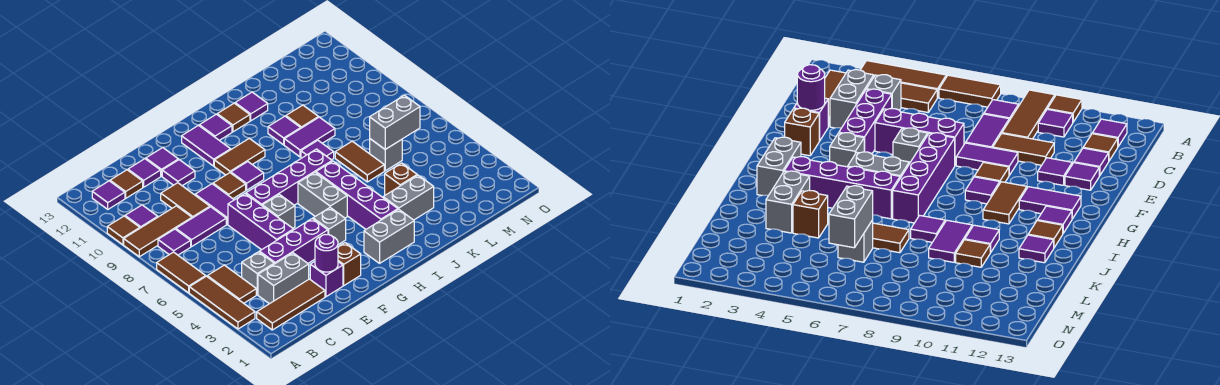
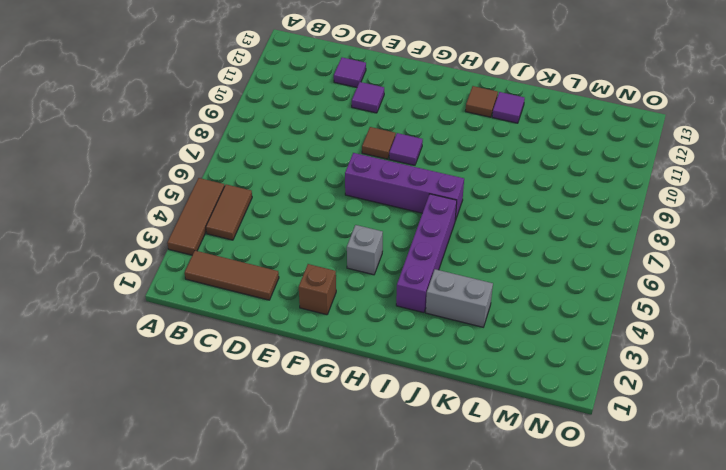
none -> brown 1x2 tile [157,252,206,293]
none -> brown 1x3 tile [124,206,192,257]
none -> brown 1x1 tile [107,216,140,245]
none -> purple 1x1 tile [158,229,191,255]

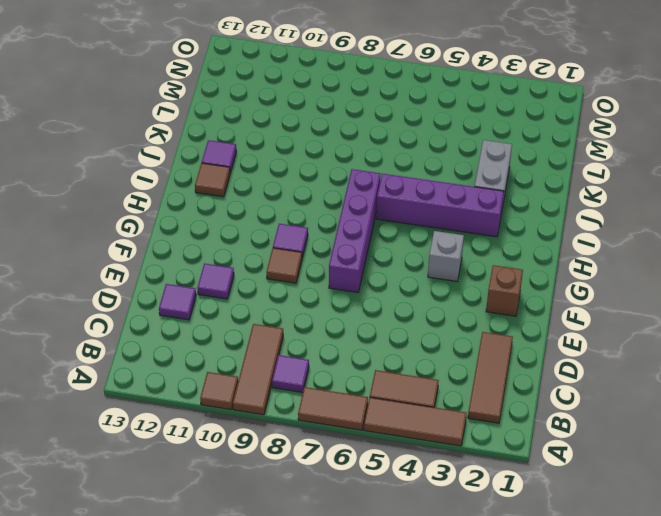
none -> purple 1x1 tile [125,205,158,228]
none -> purple 1x1 tile [92,181,125,209]
none -> grey 1x2 brick [258,253,309,304]
none -> grey 1x1 brick [242,252,274,295]

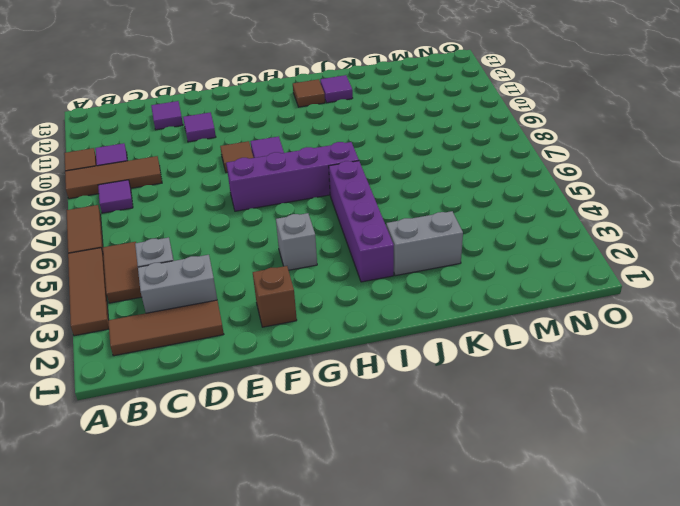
none -> purple 1x1 tile [92,181,125,209]
none -> purple 1x2 tile [176,207,226,247]
none -> brown 1x1 tile [110,170,143,198]
none -> purple 1x3 brick [259,219,328,264]

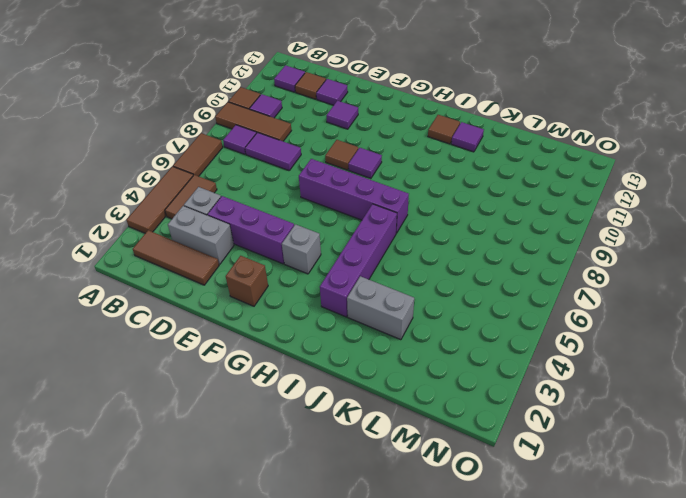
none -> brown 1x2 tile [161,183,210,218]
none -> purple 1x1 brick [310,262,343,297]
none -> purple 1x3 brick [228,194,294,250]
none -> purple 1x2 tile [195,184,234,224]

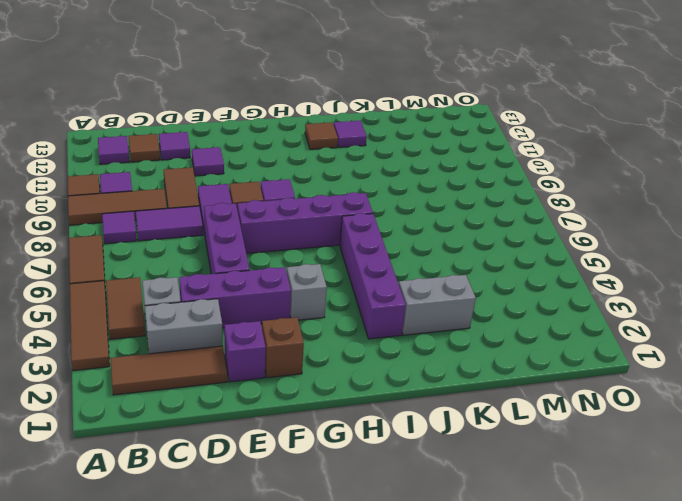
none -> purple 1x1 tile [146,148,178,176]
none -> grey 1x1 brick [262,194,295,228]
none -> brown 1x2 tile [214,138,265,175]
none -> purple 1x2 tile [182,125,231,166]

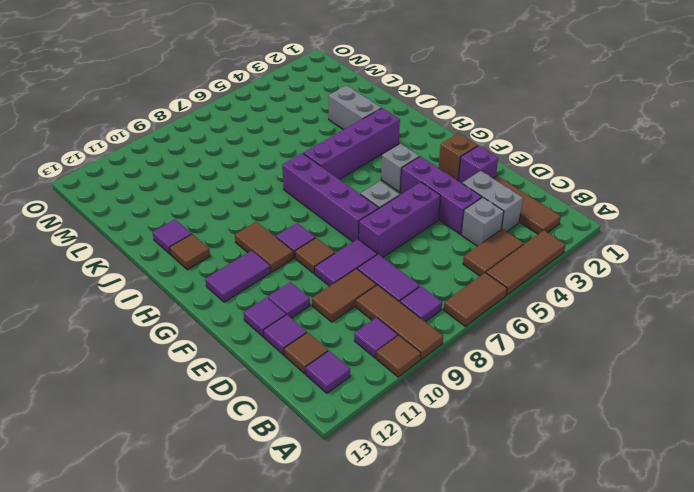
none -> grey 1x2 brick [364,209,414,263]
none -> grey 1x2 brick [298,172,347,218]
none -> purple 1x1 tile [199,114,232,140]
none -> purple 1x1 tile [301,140,334,160]

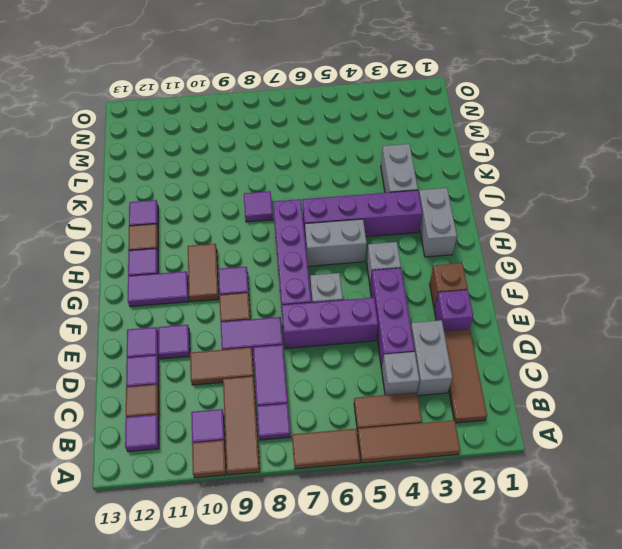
none -> purple 1x2 tile [284,117,335,157]
none -> purple 1x1 tile [268,116,301,145]
none -> brown 1x1 brick [385,163,417,195]
none -> brown 1x2 tile [335,141,384,182]

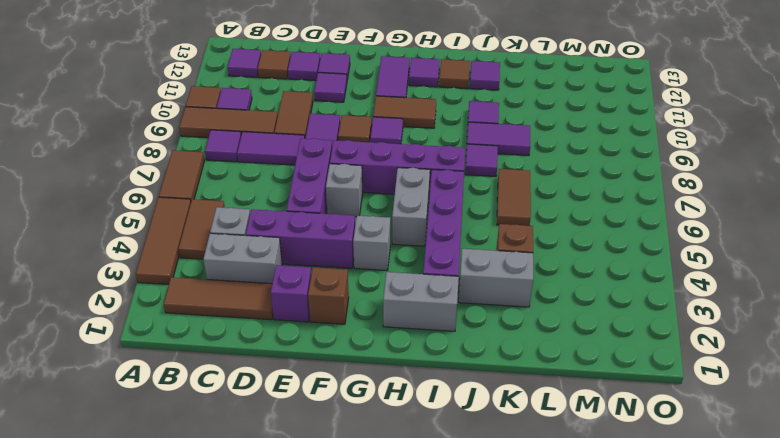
none -> brown 1x1 tile [286,105,319,128]
none -> grey 1x1 brick [370,139,402,171]
none -> purple 1x1 round brick [315,234,338,272]
none -> grey 1x2 brick [370,95,420,149]

